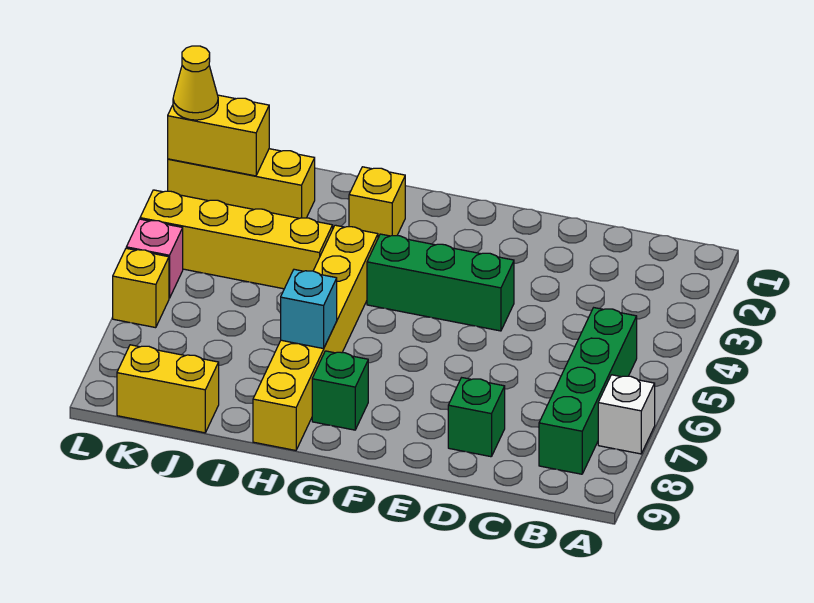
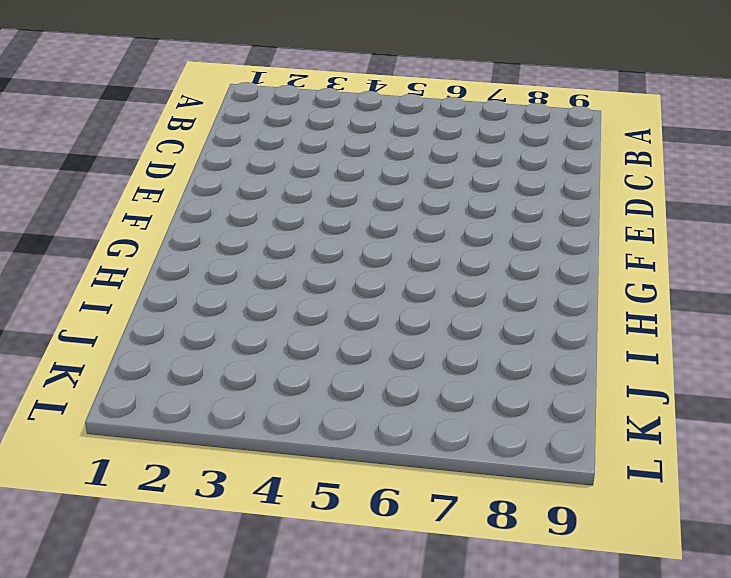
none -> white 1x1 brick [598,375,655,454]
none -> green 1x4 brick [539,308,637,474]
none -> green 1x1 brick [448,378,505,457]

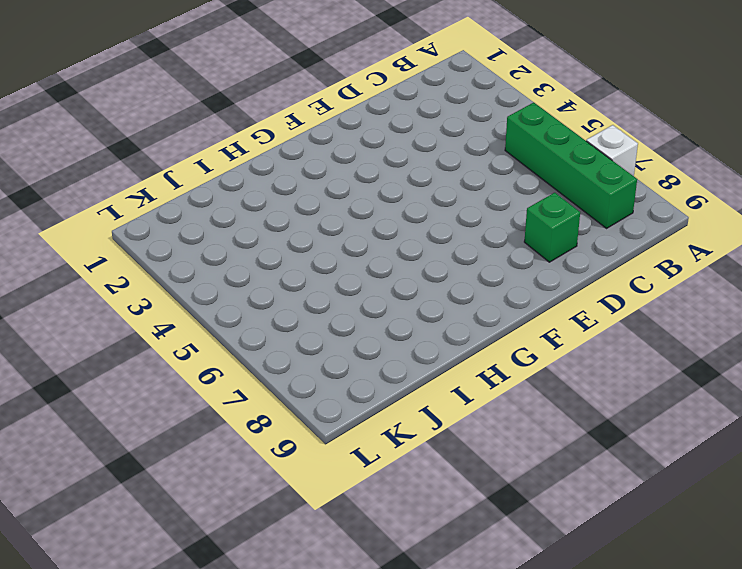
none -> green 1x3 brick [367,234,514,331]
none -> green 1x1 brick [312,351,368,430]
none -> yellow 1x1 brick [349,167,405,238]

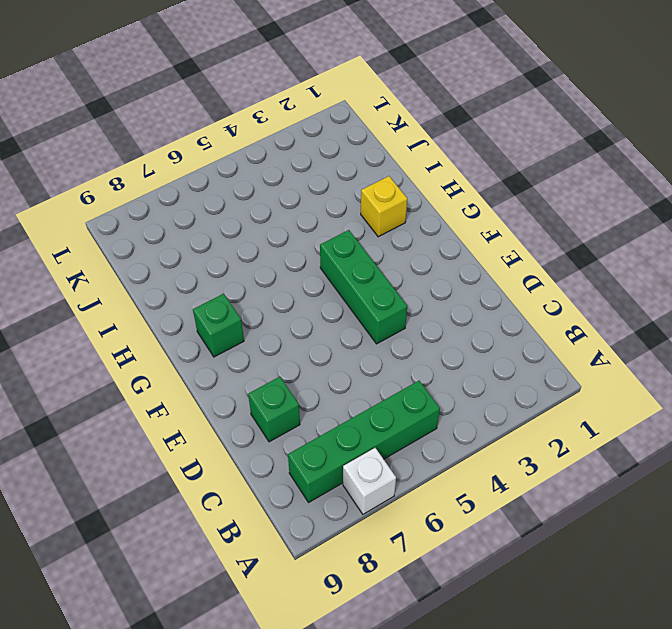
none -> yellow 1x6 brick [253,225,378,450]
none -> yellow 1x4 brick [140,190,333,289]
none -> yellow 1x3 brick [168,149,315,218]

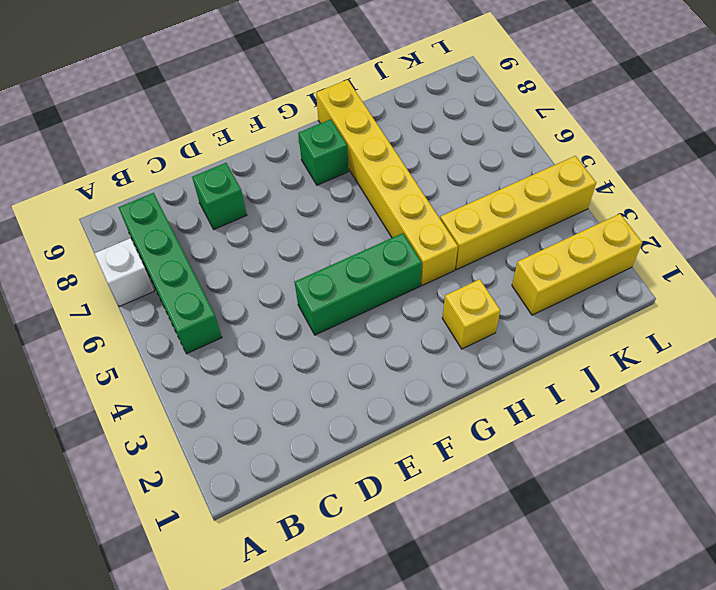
none -> yellow 1x2 brick [117,345,219,433]
none -> pink 1x1 brick [126,219,183,298]
none -> yellow 1x1 brick [113,248,169,328]

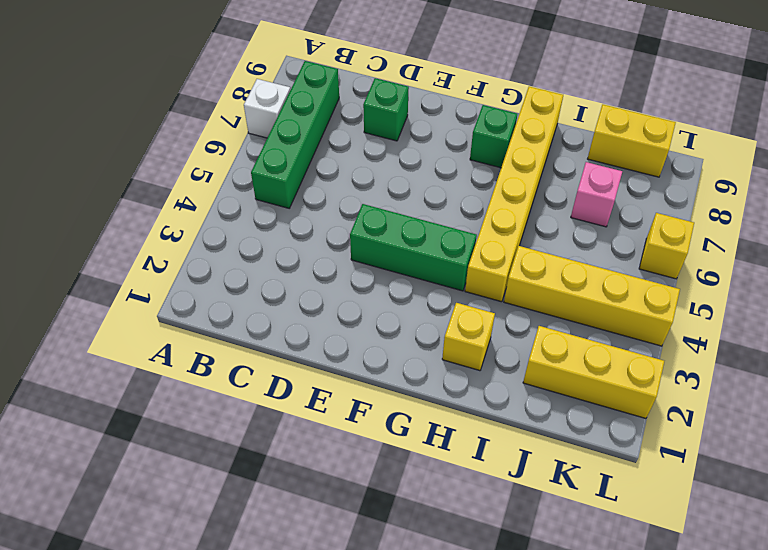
pink 1x1 brick [571,162,622,227] -> pink 1x1 brick moved to [126,219,183,298]
none -> cyan 1x1 brick [281,269,337,349]
none -> yellow 1x2 brick [168,95,269,176]
none -> yellow 1x1 cone [173,46,218,120]

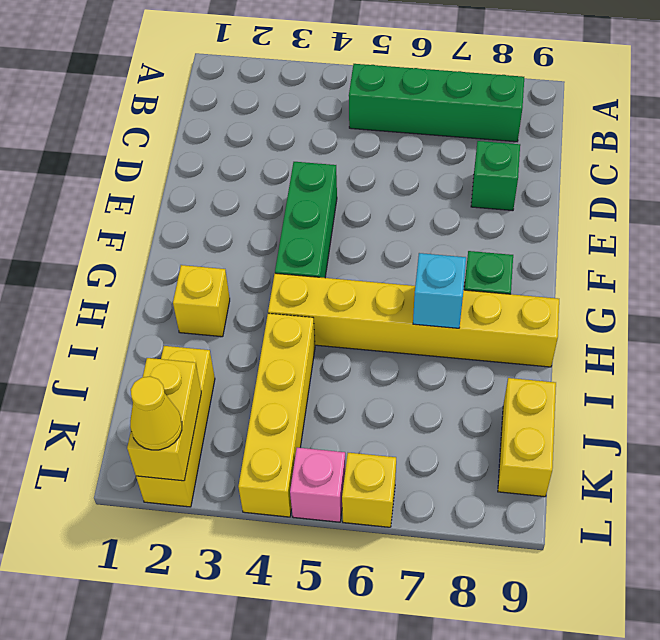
none -> white 1x1 brick [598,375,655,454]

